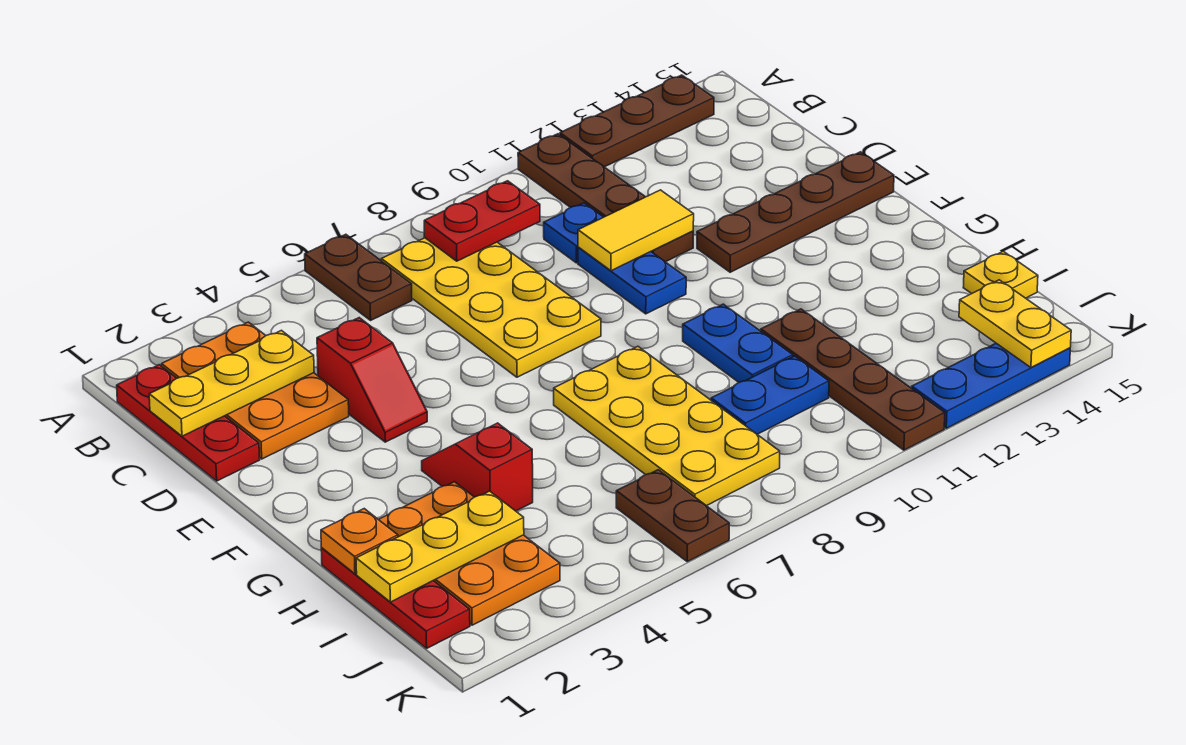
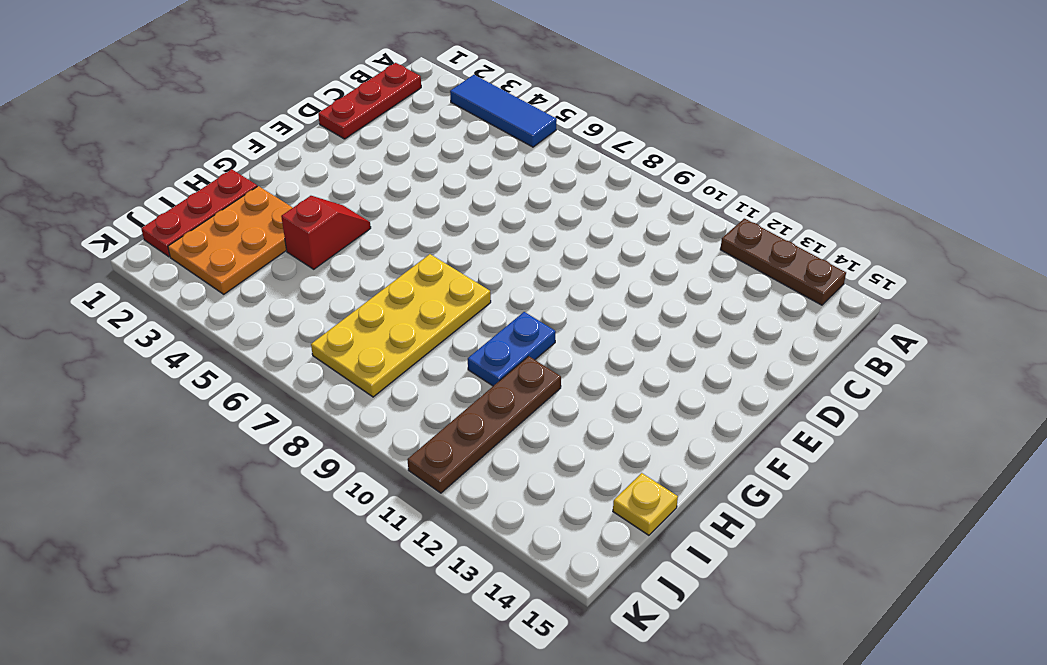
blue 1x3 tile [450,75,557,147] -> none
none -> brown 1x2 plate [305,234,412,320]
none -> brown 1x4 plate [518,134,693,262]
none -> orange 2x3 plate [162,322,349,459]

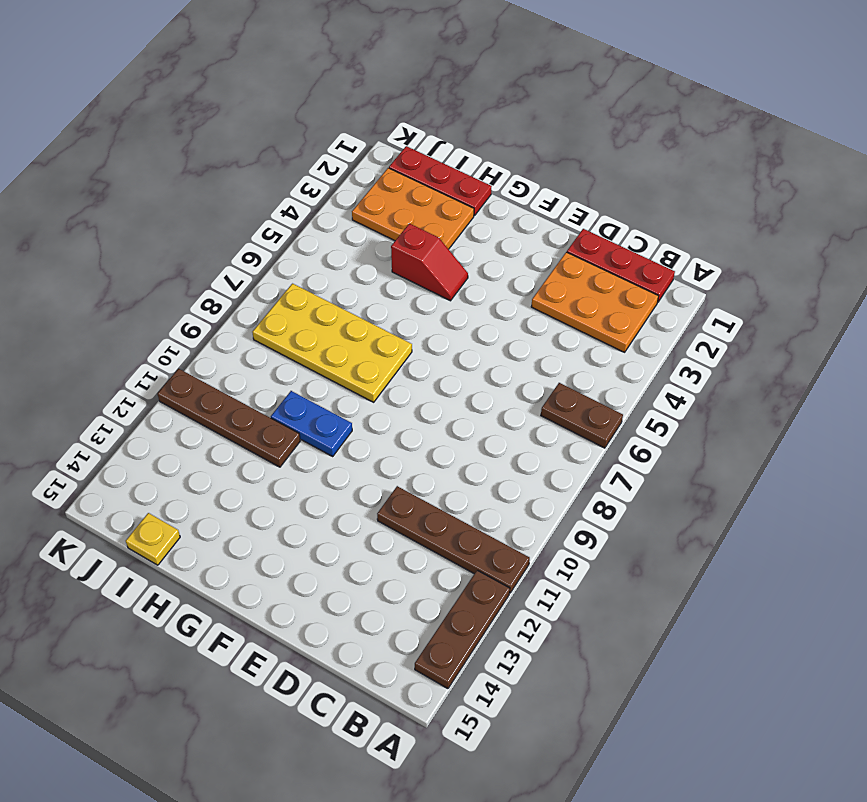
none -> yellow 2x4 plate [381,238,601,377]
none -> blue 1x1 plate [544,203,603,263]
none -> red 1x2 slope [317,318,427,442]

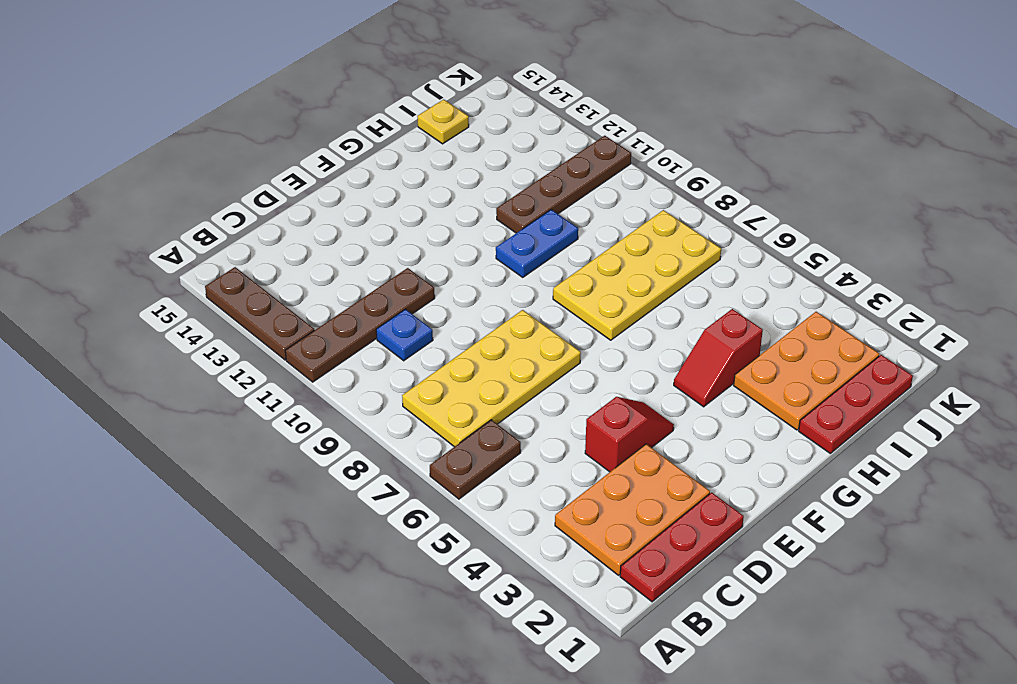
none -> blue 1x2 plate [578,247,686,314]
none -> brown 1x4 plate [697,152,894,272]
none -> blue 1x2 plate [711,356,829,434]

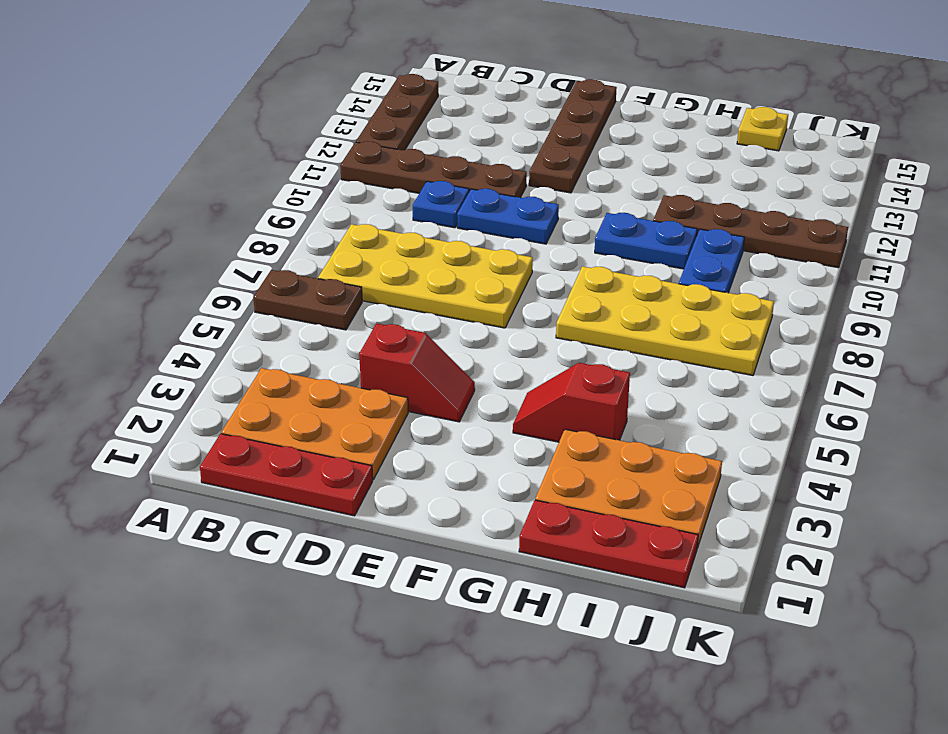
none -> brown 1x2 plate [616,470,729,562]
none -> blue 1x3 plate [912,343,1070,428]
none -> red 1x2 plate [424,181,540,261]

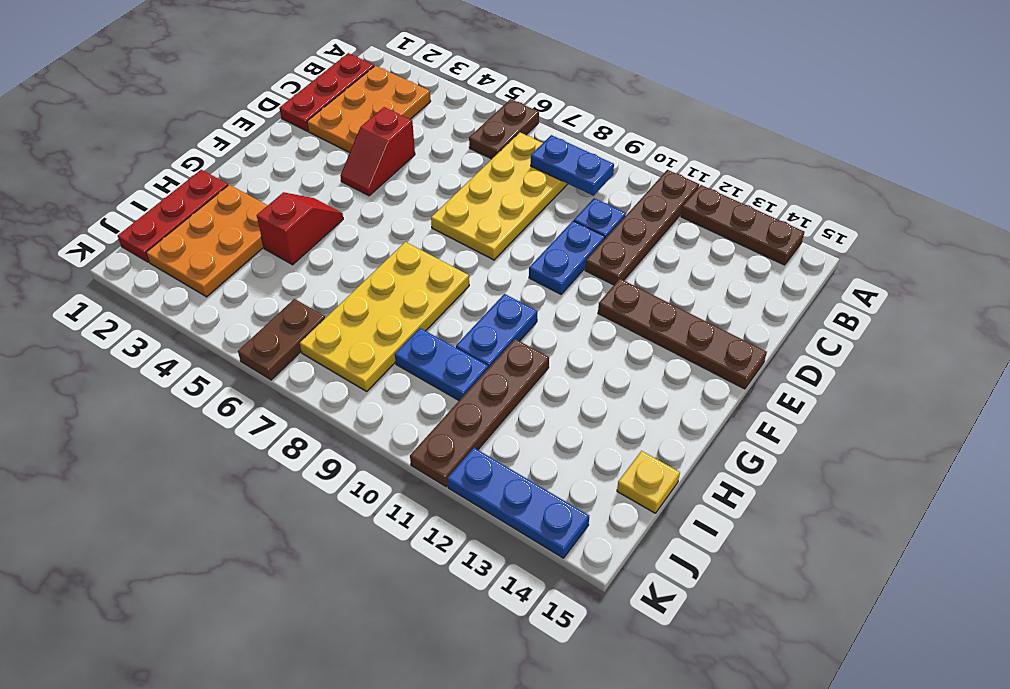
blue 1x2 plate [531,135,614,196] -> red 1x2 plate [424,181,540,261]
none -> yellow 1x3 plate [149,330,314,436]
none -> yellow 1x2 tile [578,190,694,271]
none -> orange 1x1 plate [321,509,398,574]

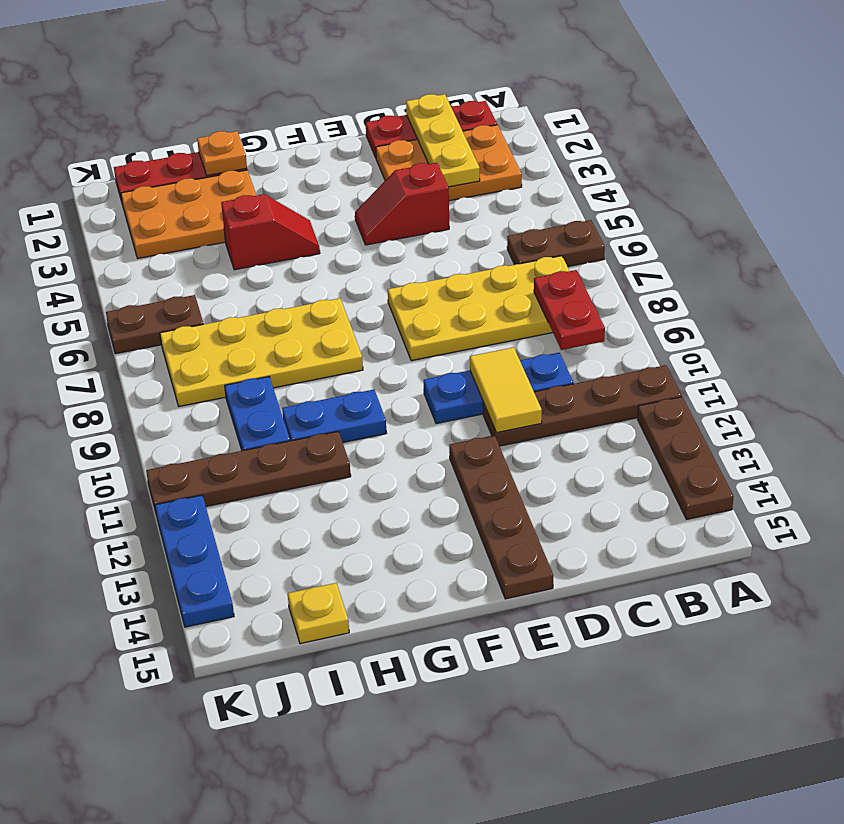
none -> yellow 1x3 plate [356,491,524,602]
none -> yellow 1x2 plate [959,280,1071,367]

